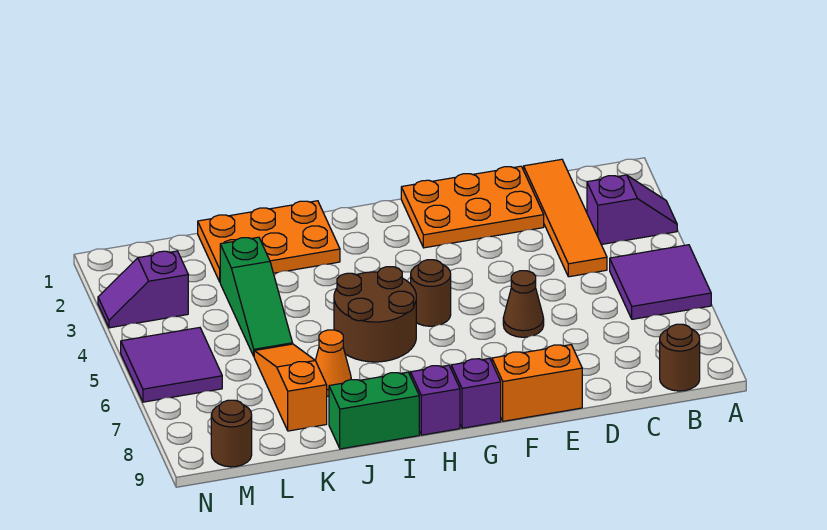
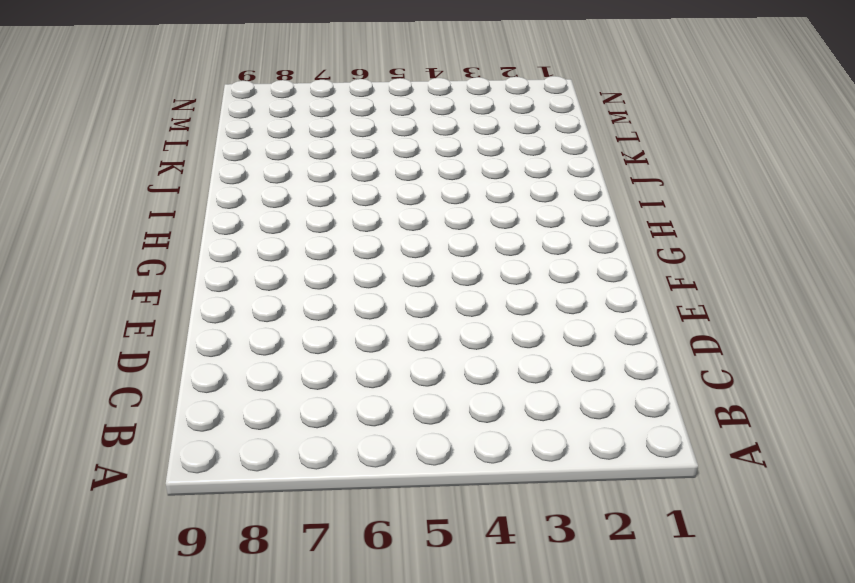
none -> purple 1x2 slope [587,175,677,245]
none -> purple 2x2 tile [610,245,711,319]
none -> brown 1x1 round brick [660,324,700,391]

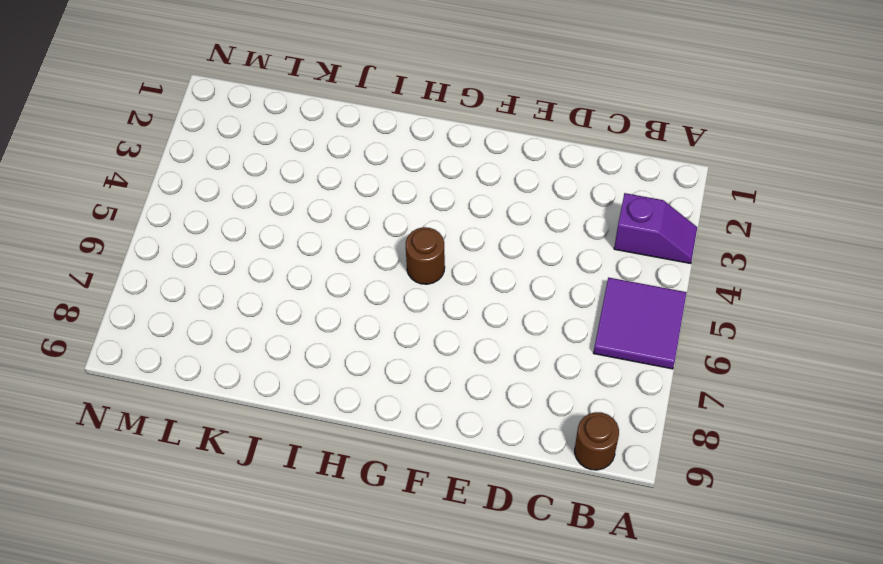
none -> orange 1x4 tile [524,159,607,277]
none -> orange 2x3 plate [401,166,544,248]
none -> brown 1x1 cone [503,271,544,337]

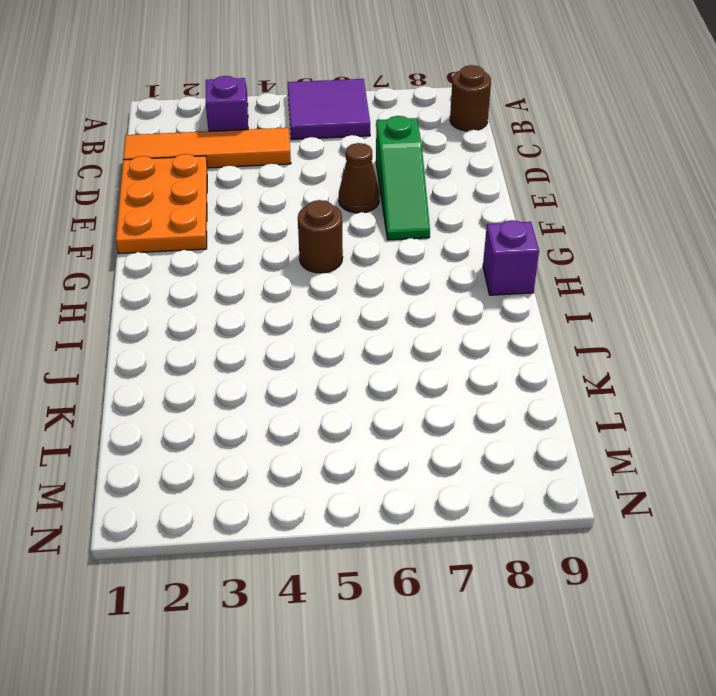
green 1x3 slope [376,116,430,240] -> green 1x3 slope turned to [220,237,293,356]
none -> orange 1x2 brick [492,345,582,421]
none -> purple 1x1 brick [451,358,501,428]
none -> brown 2x2 round brick [334,267,416,362]

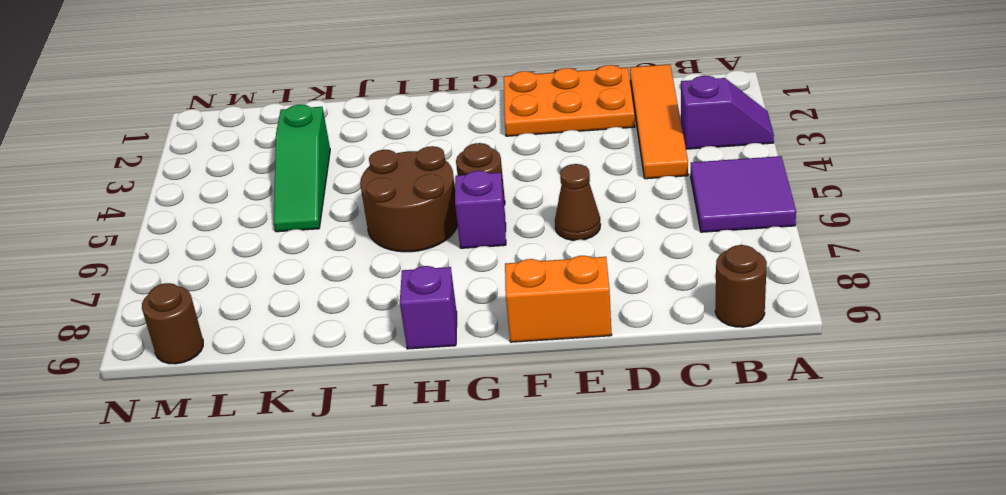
purple 1x1 brick [455,171,506,248] -> purple 1x1 brick moved to [451,358,501,428]
none -> orange 2x3 plate [198,201,340,282]
none -> green 1x2 brick [329,372,419,449]
none -> orange 1x1 cone [315,330,351,396]

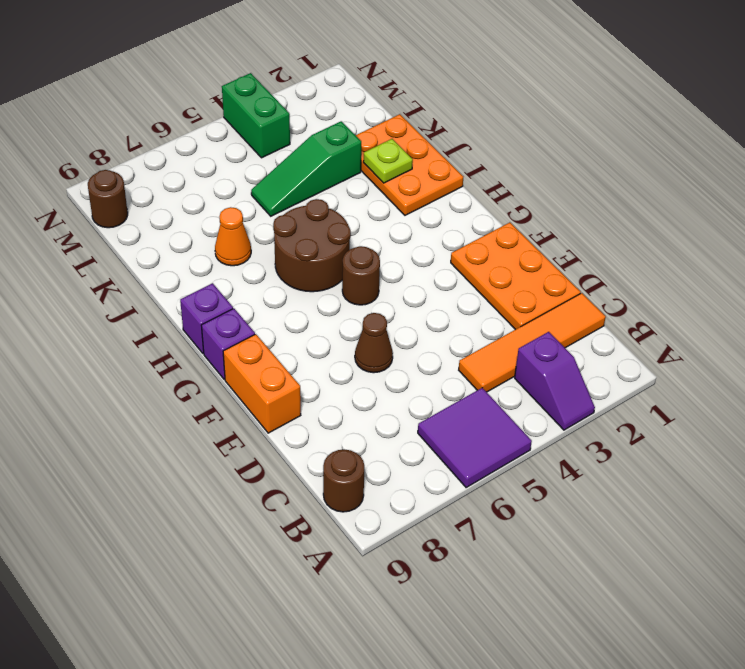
lime 1x1 plate [363,139,413,183] -> none
green 1x2 brick [222,73,290,158] -> green 1x2 brick moved to [329,372,419,449]
none -> orange 1x3 slope [254,344,327,431]
none -> purple 1x2 slope [98,251,188,328]
none -> purple 2x2 tile [121,328,222,402]

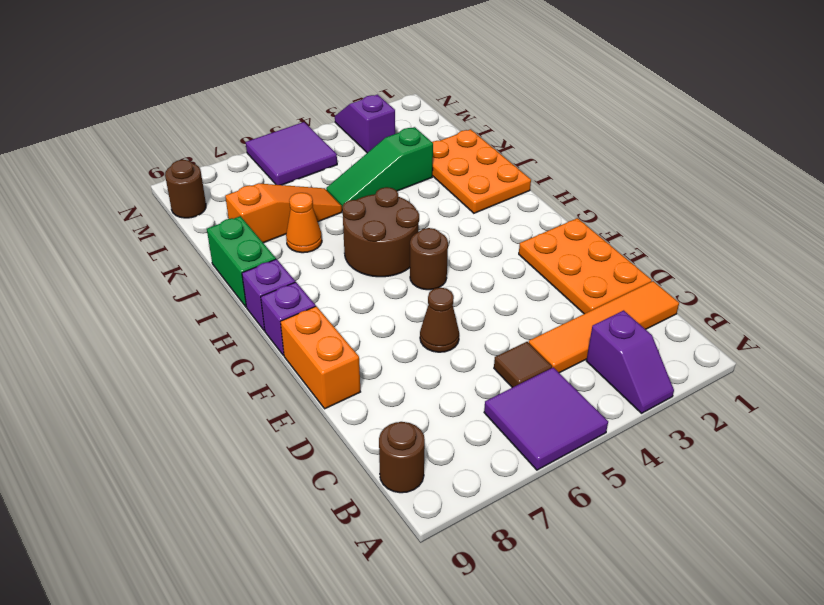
brown 1x1 tile [494,342,552,388] -> none

